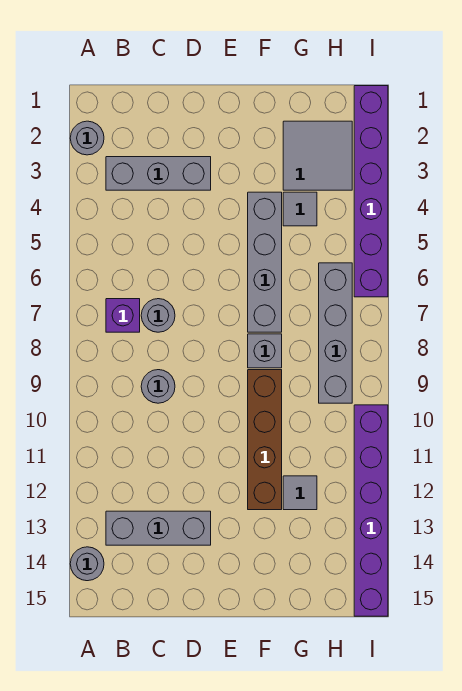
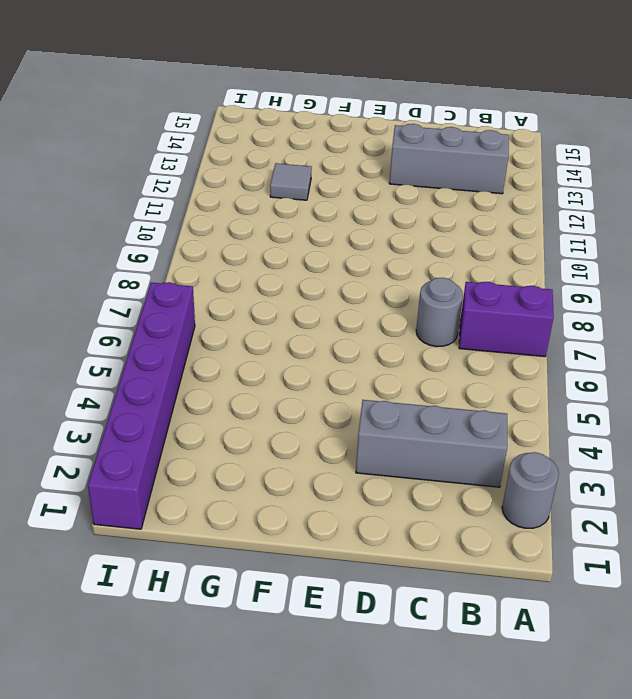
purple 1x2 brick [459,282,554,357] -> purple 1x1 brick [106,299,140,332]
none -> grey 1x1 round brick [70,547,104,581]
none -> grey 1x1 round brick [141,370,175,403]
none -> grey 1x4 brick [248,192,282,332]

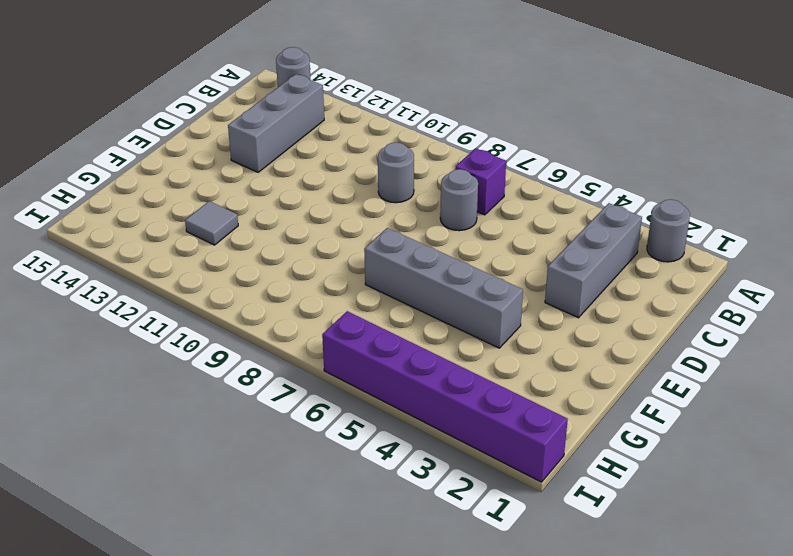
none -> grey 1x1 brick [248,334,282,368]
none -> brown 1x4 brick [248,370,282,510]
none -> grey 2x2 tile [283,121,352,190]

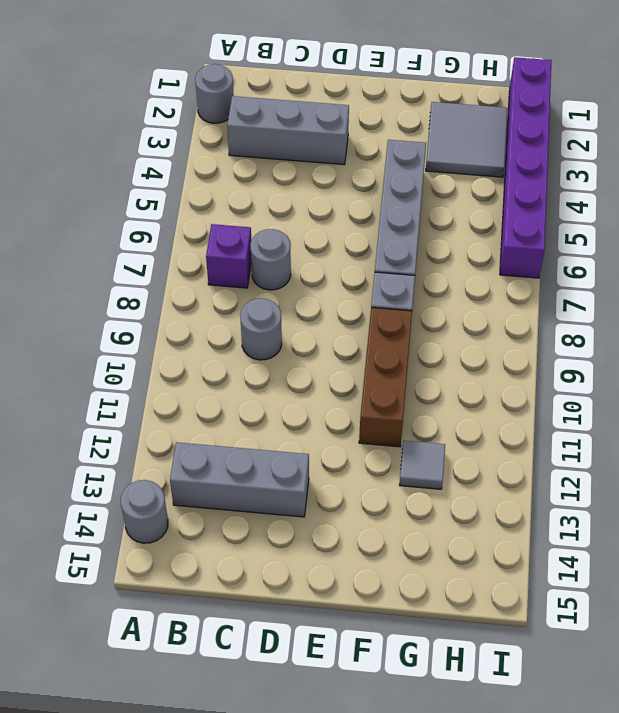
brown 1x3 brick [359,308,412,447] -> brown 1x4 brick [248,370,282,510]
none -> grey 1x1 tile [283,192,317,226]
none -> grey 1x4 brick [319,263,352,403]
none -> purple 1x6 brick [354,405,388,616]

